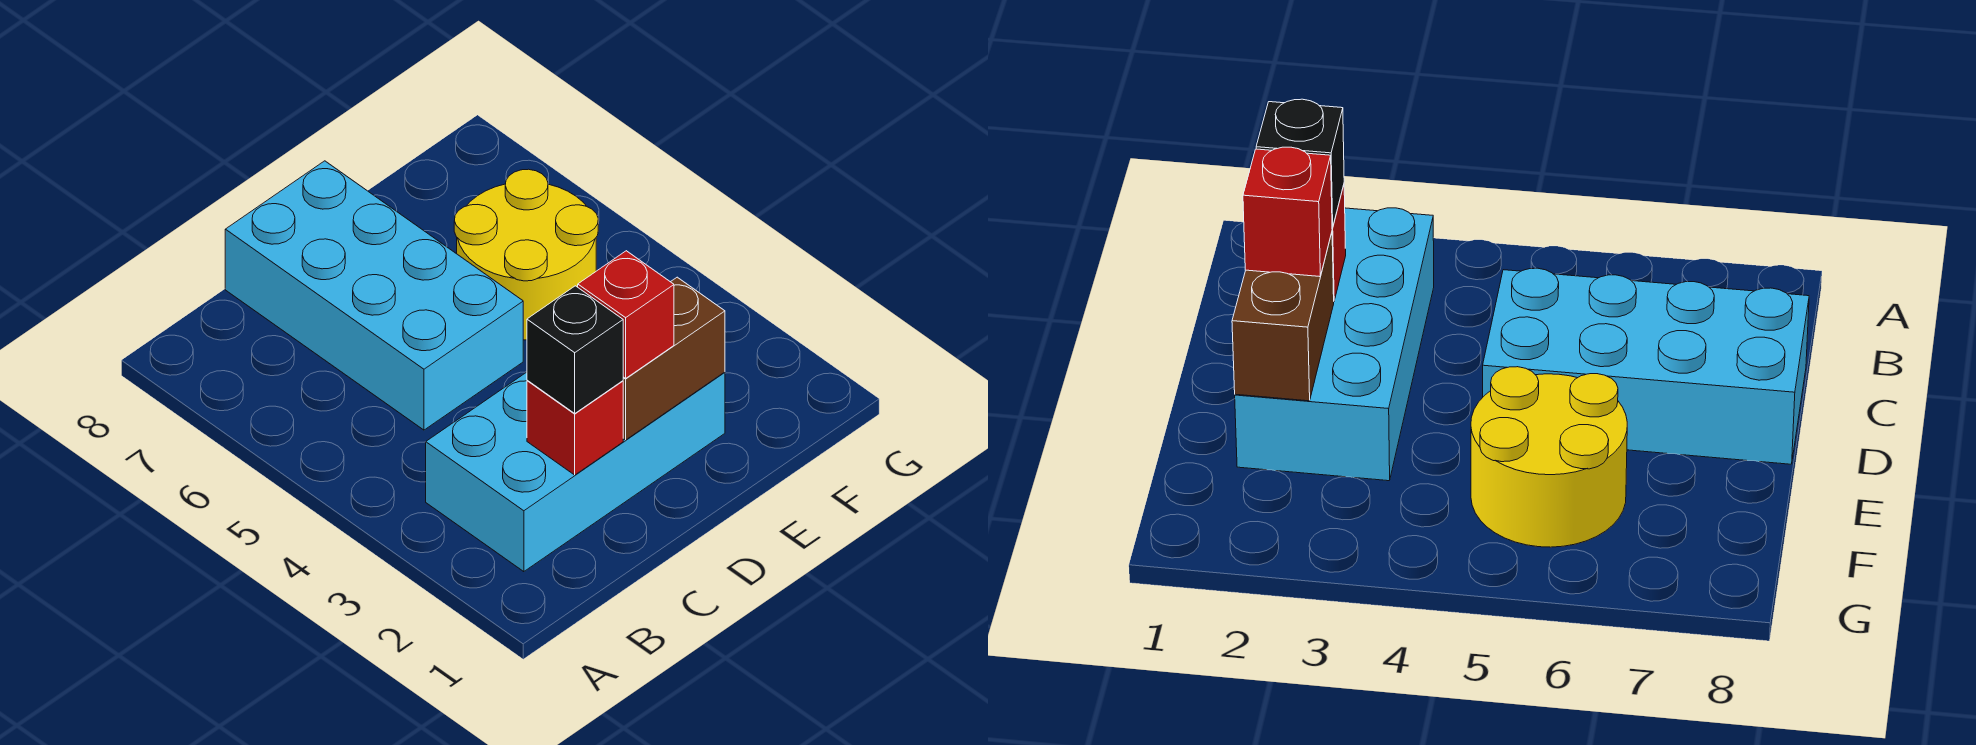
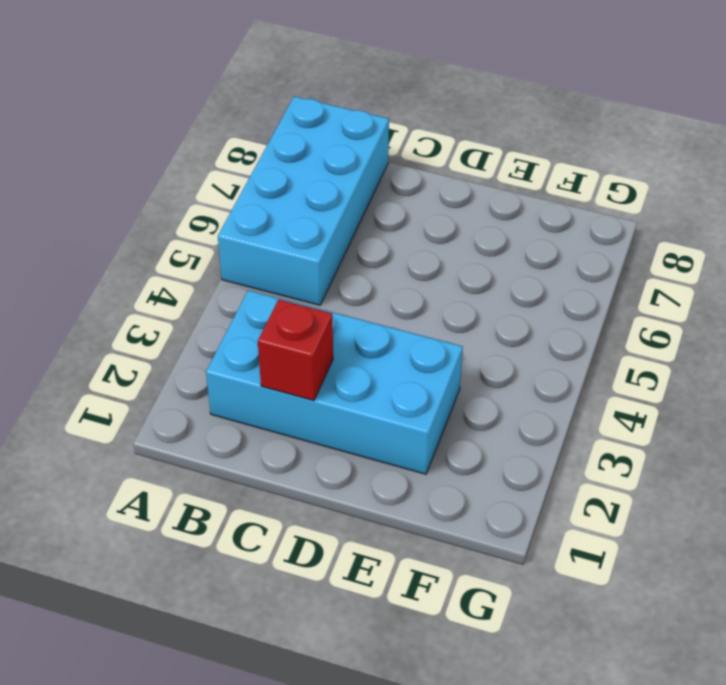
cyan 2x4 brick [218,96,389,305] -> cyan 2x4 brick moved to [225,161,523,430]
none -> yellow 2x2 round brick [454,169,598,340]
none -> brown 1x2 brick [623,277,725,440]

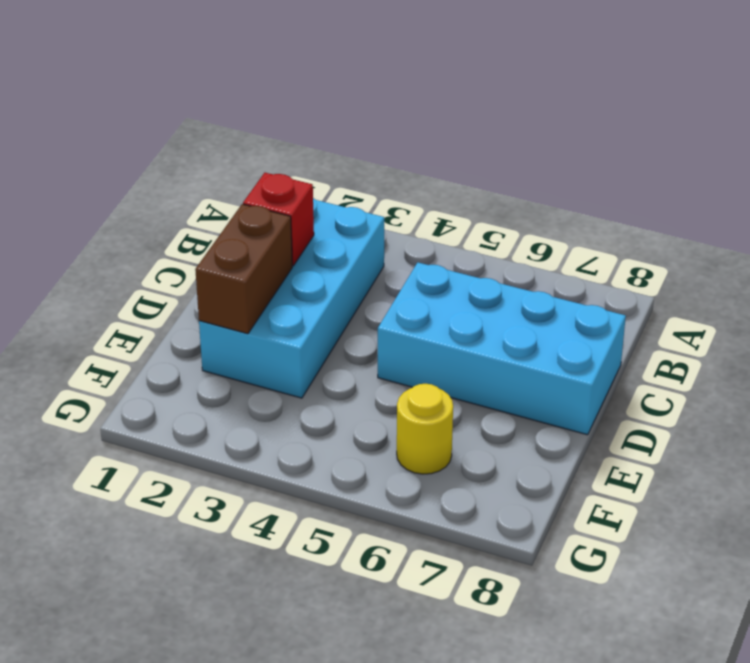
yellow 1x1 round brick [397,384,453,474] -> yellow 2x2 round brick [454,169,598,340]
none -> black 1x1 brick [527,286,623,413]
none -> red 1x1 brick [578,251,674,378]

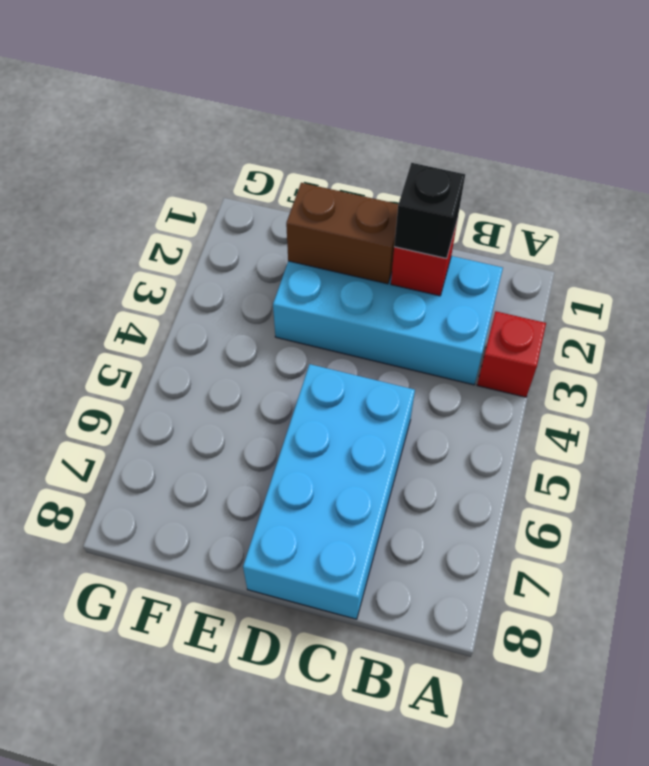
red 1x1 brick [477,311,546,397] -> red 1x1 brick moved to [578,251,674,378]
none -> yellow 2x2 round brick [454,169,598,340]

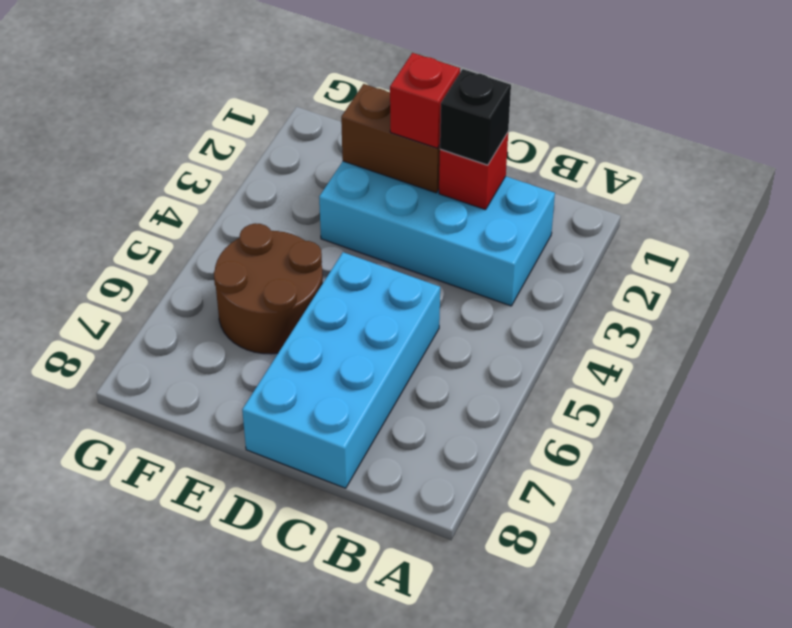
brown 2x2 round brick [214,223,323,354] -> yellow 2x2 round brick [454,169,598,340]

